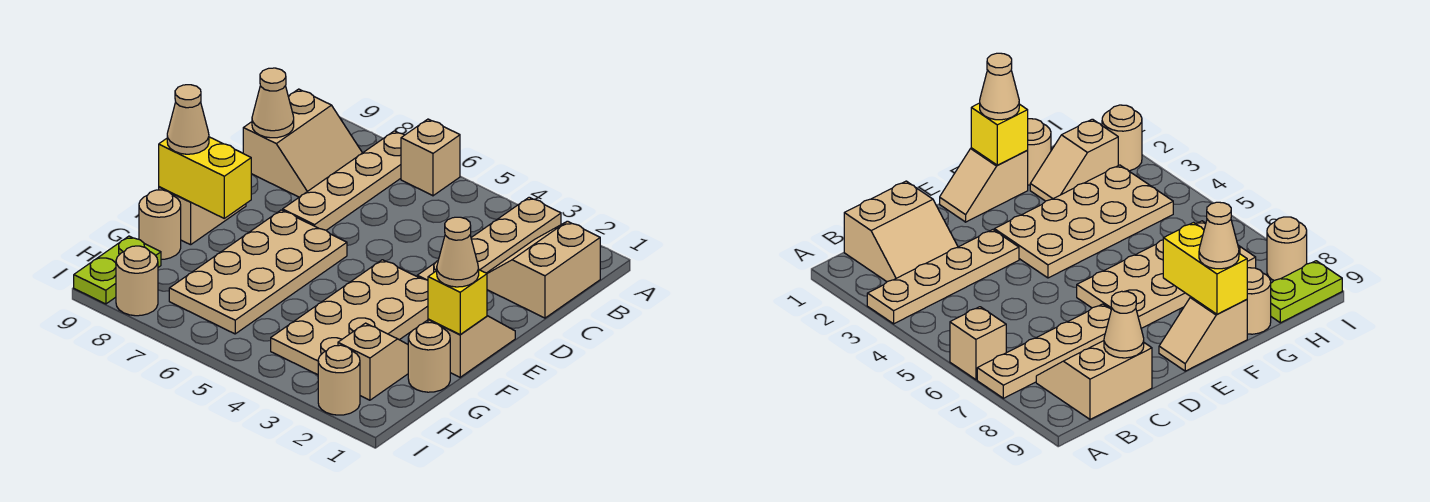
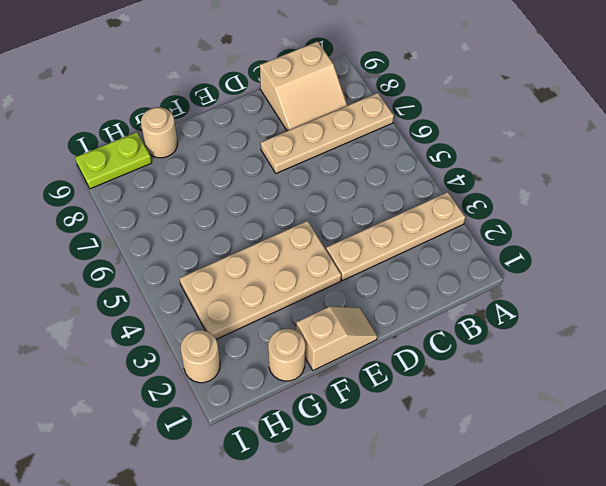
none -> tan 1x1 brick [401,119,460,196]
none -> tan 2x2 slope [487,221,600,318]
none -> tan 2x4 plate [169,210,347,334]

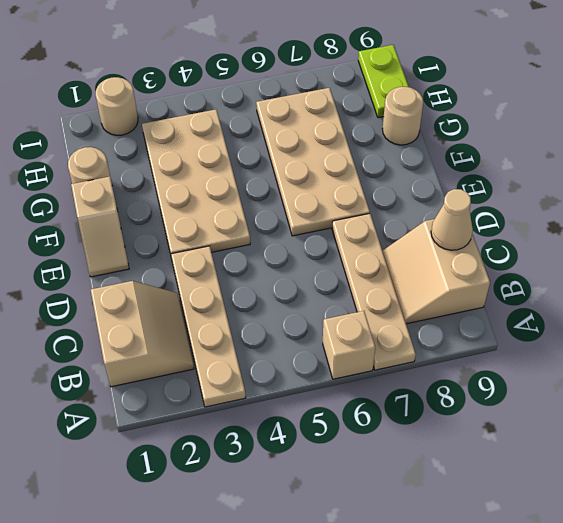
none -> tan 1x2 slope [159,187,246,245]
none -> tan 1x2 slope [338,323,408,400]
none -> tan 1x1 round brick [116,246,158,316]

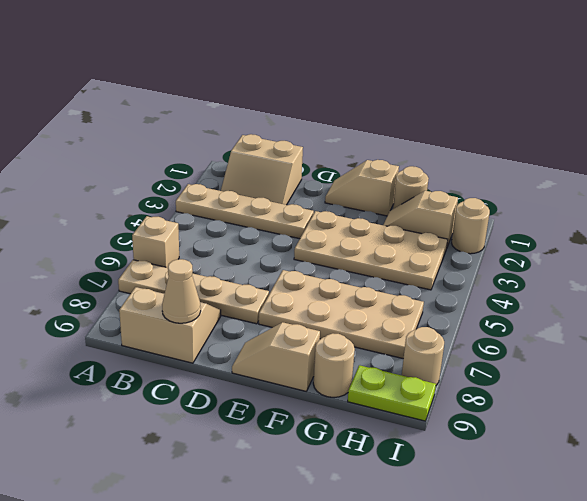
none -> yellow 1x1 brick [428,270,487,335]
none -> yellow 1x2 brick [159,137,251,218]
none -> tan 1x1 cone [437,217,479,287]

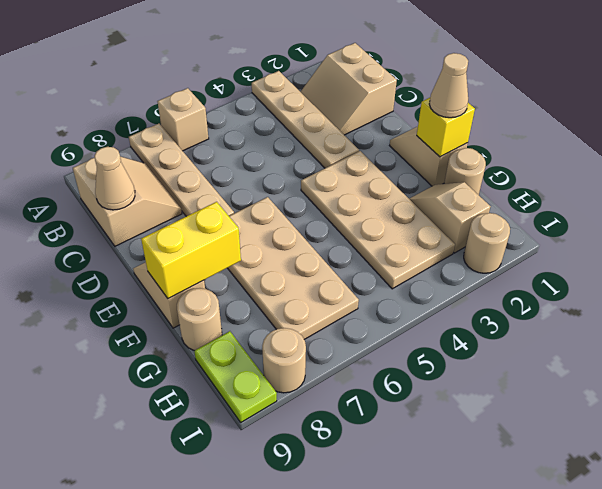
none -> tan 1x1 cone [167,85,209,154]

